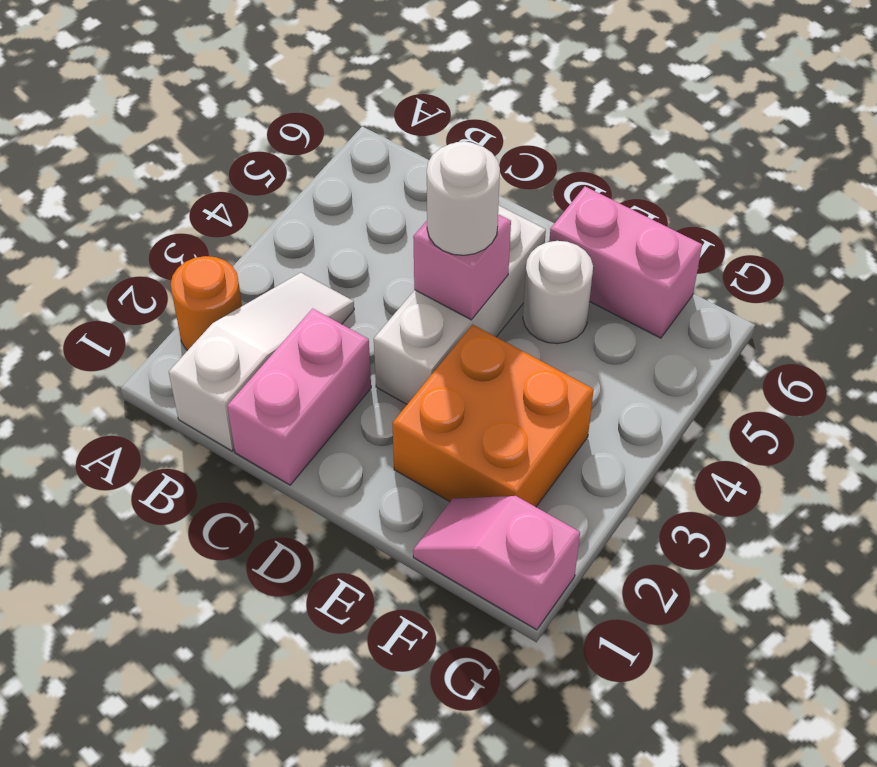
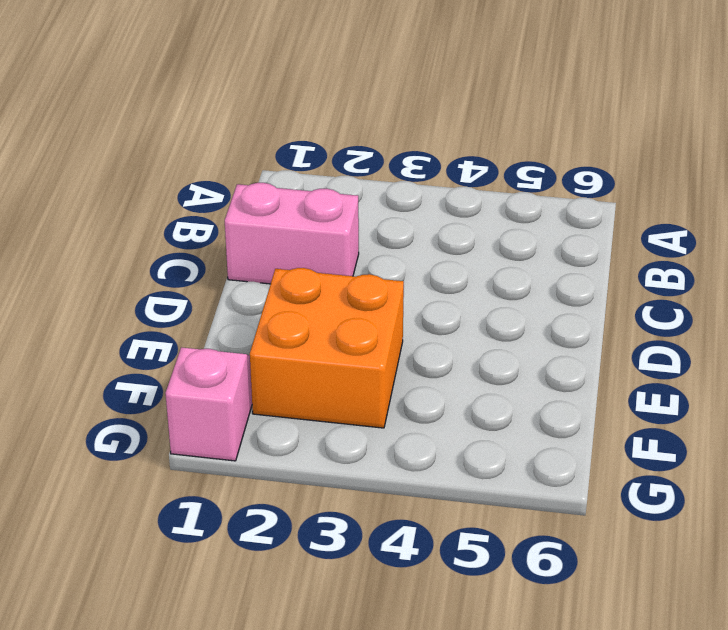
none -> orange 1x1 round brick [171,256,242,351]
none -> white 1x3 slope [169,273,354,451]

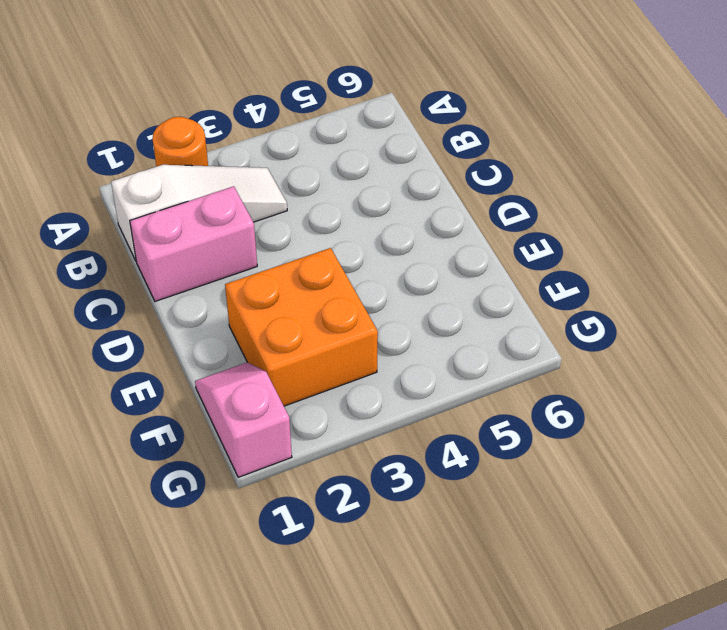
none -> white 1x3 brick [374,205,546,404]
none -> white 1x1 round brick [523,241,593,344]

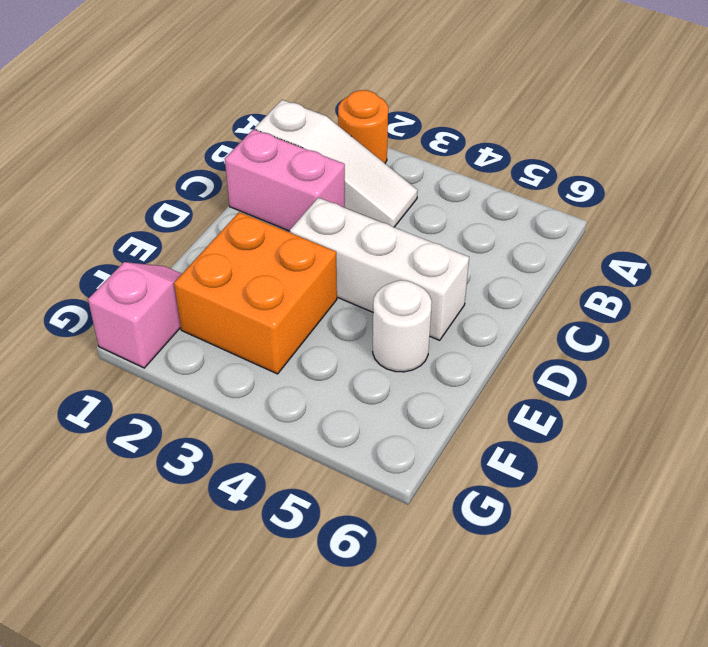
none -> pink 1x2 brick [549,187,702,338]
none -> pink 1x1 brick [413,214,511,320]

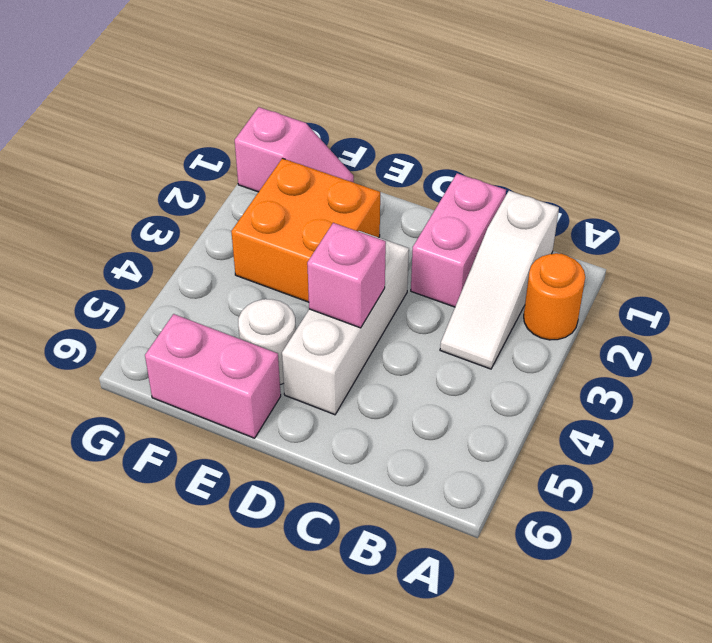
none -> white 1x1 round brick [427,141,500,255]

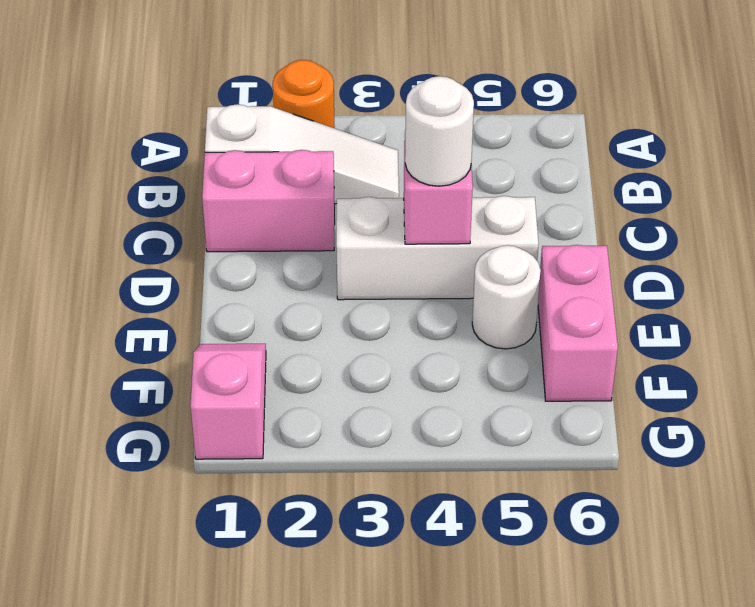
none -> orange 2x2 brick [392,325,594,507]

